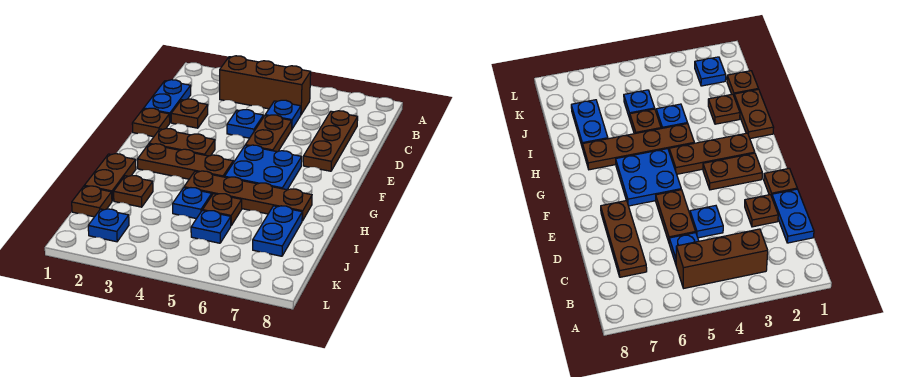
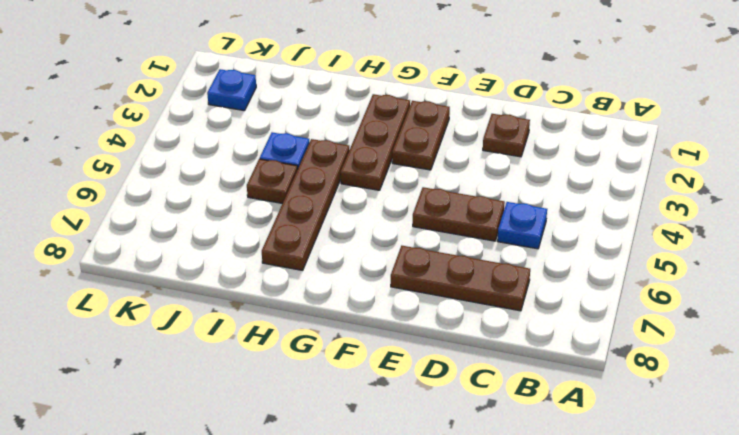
none -> brown 1x3 brick [220,56,311,114]
none -> blue 1x2 plate [144,80,191,122]
none -> blue 1x1 plate [227,110,263,138]

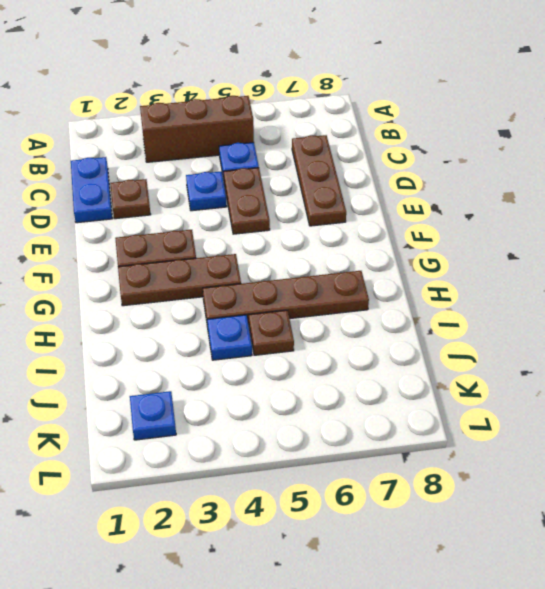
none -> brown 1x1 plate [132,108,170,137]
none -> blue 2x2 plate [225,145,302,190]
none -> brown 1x2 plate [84,154,136,201]

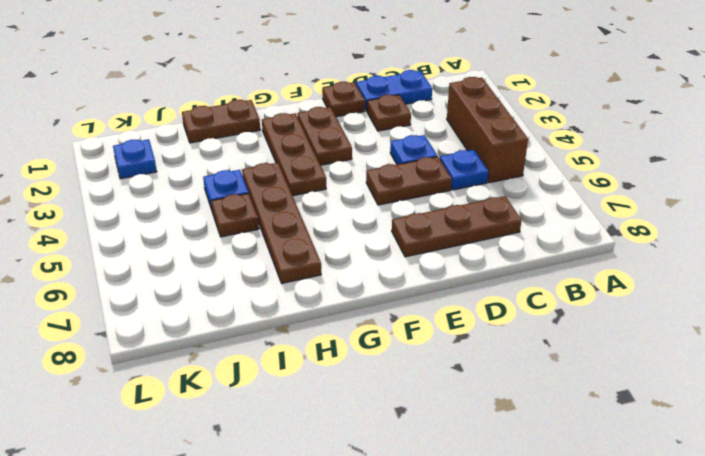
none -> blue 2x2 plate [225,145,302,190]
none -> brown 1x1 plate [114,176,153,207]
none -> blue 1x2 plate [253,206,302,256]

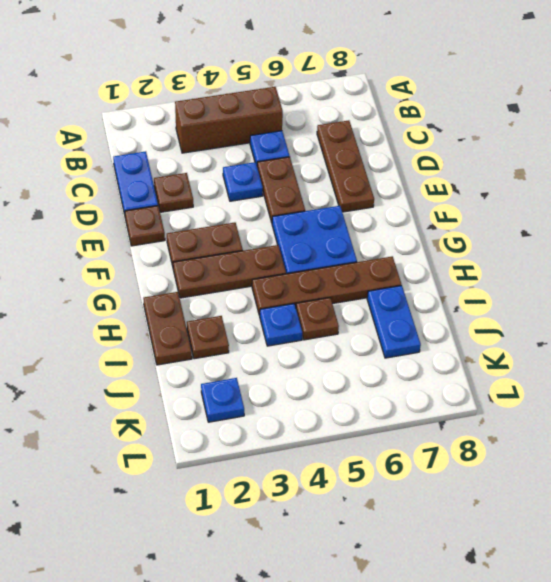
none -> brown 1x1 plate [72,186,112,217]
none -> blue 1x1 plate [191,210,231,243]

